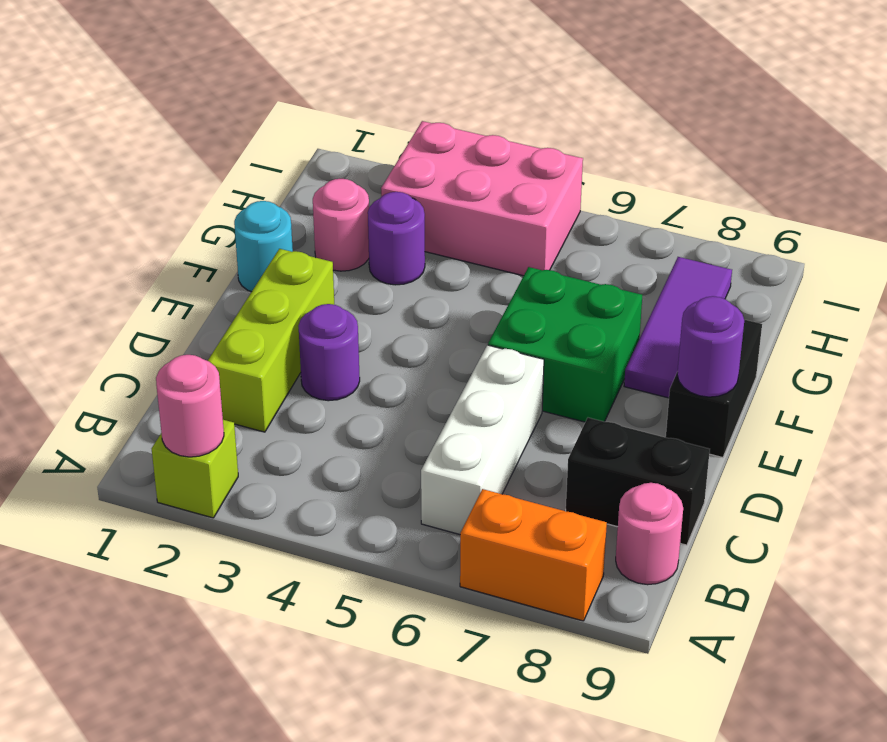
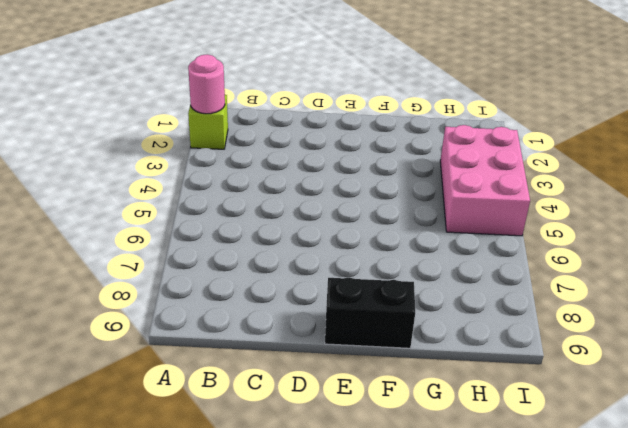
none -> orange 1x2 brick [460,489,607,621]
none -> white 1x3 brick [421,345,544,534]
none -> pink 1x1 round brick [616,483,683,585]

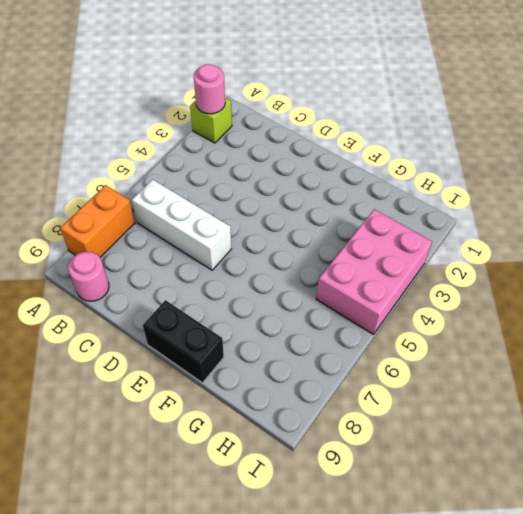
none -> lime 1x3 brick [208,249,334,432]
none -> black 1x2 brick [566,418,710,545]
none -> purple 1x1 round brick [298,304,360,401]

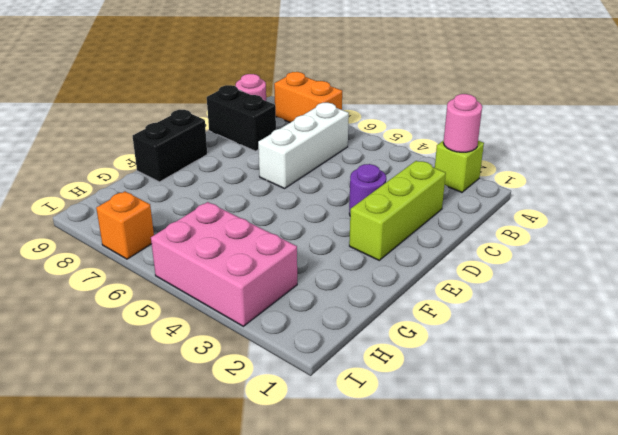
orange 1x1 brick [96,191,154,259] -> none
none -> green 2x2 brick [488,267,642,422]
none -> cyan 1x1 round brick [234,201,293,292]
none -> purple 1x3 tile [624,257,732,398]

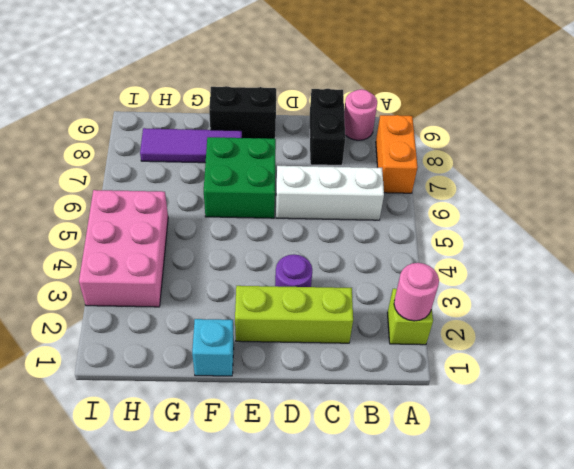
cyan 1x1 brick [192,319,234,376] -> cyan 1x1 round brick [234,201,293,292]
none -> pink 1x1 round brick [313,179,369,271]
none -> purple 1x1 round brick [368,192,425,285]
none -> purple 1x1 round brick [677,296,744,397]

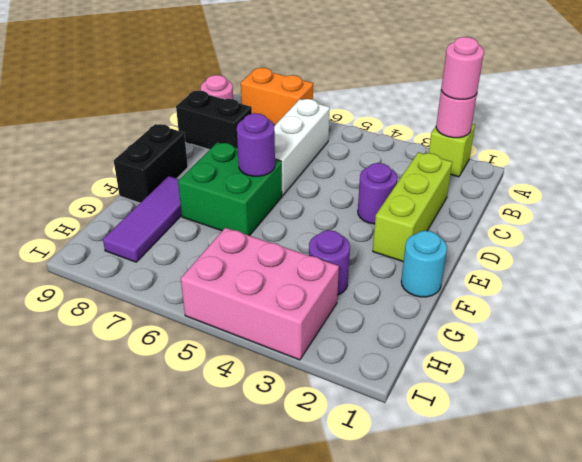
pink 1x1 round brick [441,37,484,99] -> pink 1x1 round brick moved to [313,179,369,271]
purple 1x1 round brick [237,113,275,176] -> purple 1x1 round brick moved to [677,296,744,397]

